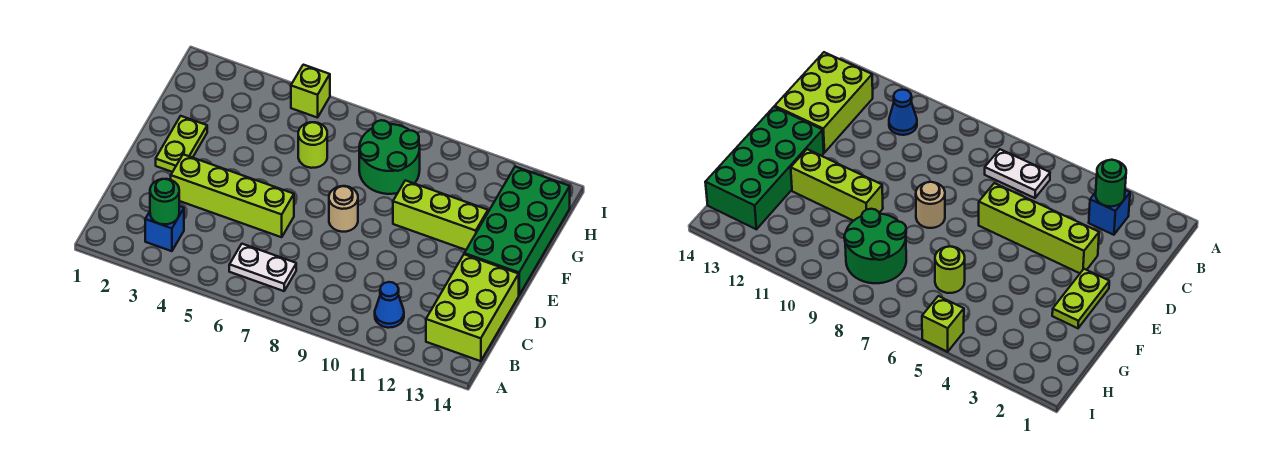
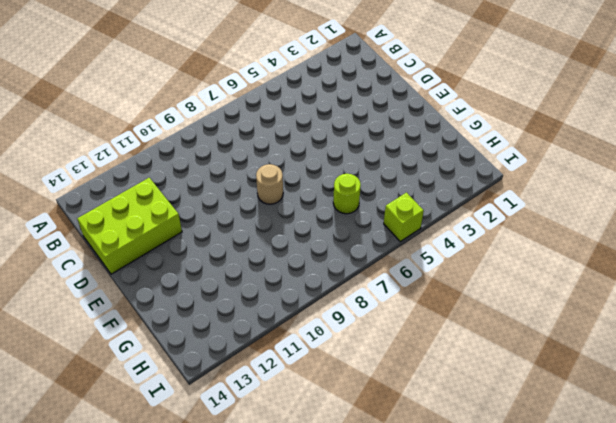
lime 2x3 brick [77,178,182,274] -> lime 2x3 brick turned to [426,254,519,361]
none -> blue 1x1 brick [145,206,184,251]
none -> white 1x2 plate [229,244,296,291]
none -> blue 1x1 cone [375,282,404,328]

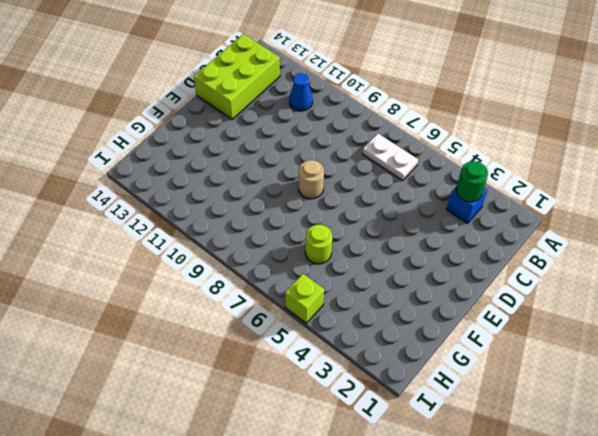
none -> lime 1x4 brick [171,154,294,237]
none -> lime 1x2 plate [156,116,207,172]
none -> green 2x4 brick [464,167,570,295]

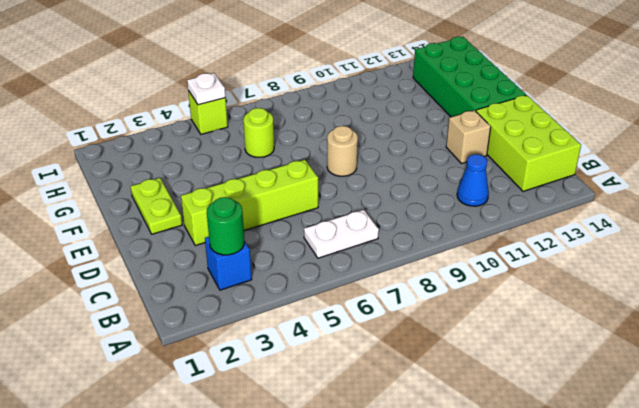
tan 1x1 brick [446,110,491,164] -> none
white 1x1 plate [187,73,226,105] -> none
none -> lime 1x3 brick [393,180,488,250]
none -> green 2x2 round brick [359,120,420,194]

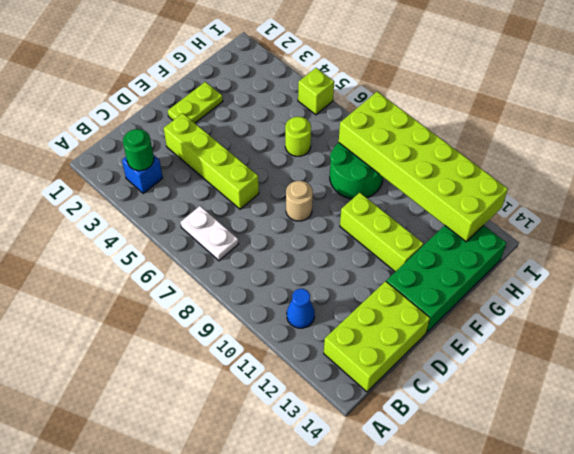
lime 2x6 brick [339,92,508,242] -> none

